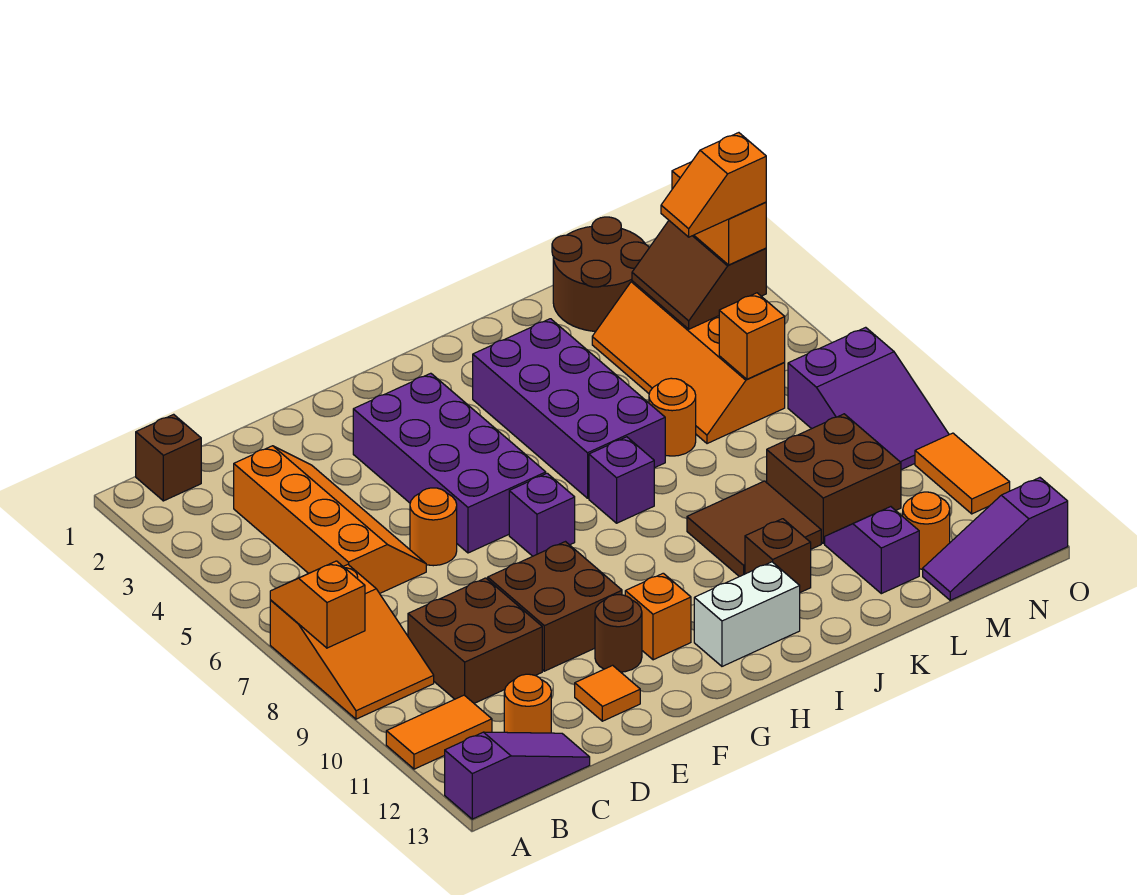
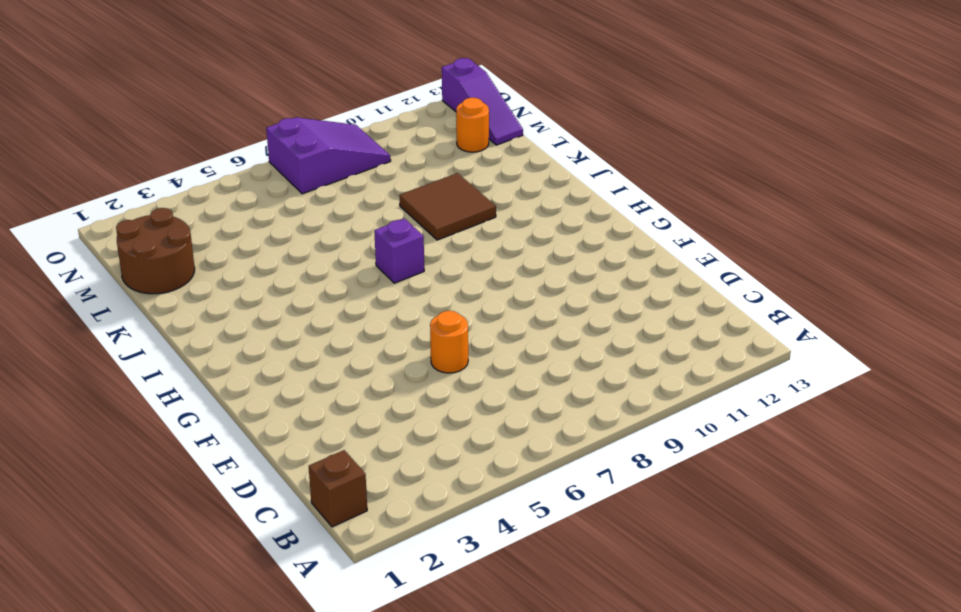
none -> orange 2x3 slope [270,565,434,719]
none -> orange 1x2 tile [386,695,492,769]
none -> purple 1x3 slope [445,732,590,819]
none -> orange 2x4 slope [234,446,426,593]

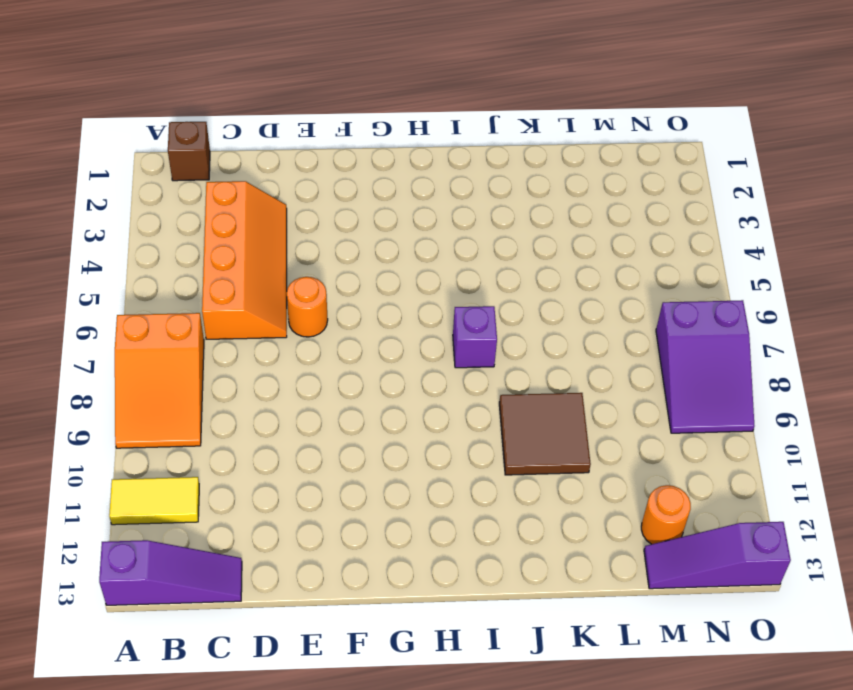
yellow 1x2 tile [109,477,199,525] -> orange 1x2 tile [386,695,492,769]
none -> brown 2x2 brick [408,578,542,703]
none -> orange 1x1 round brick [504,674,551,733]
none -> brown 2x2 brick [488,542,622,671]
none -> orange 1x1 tile [575,665,640,721]

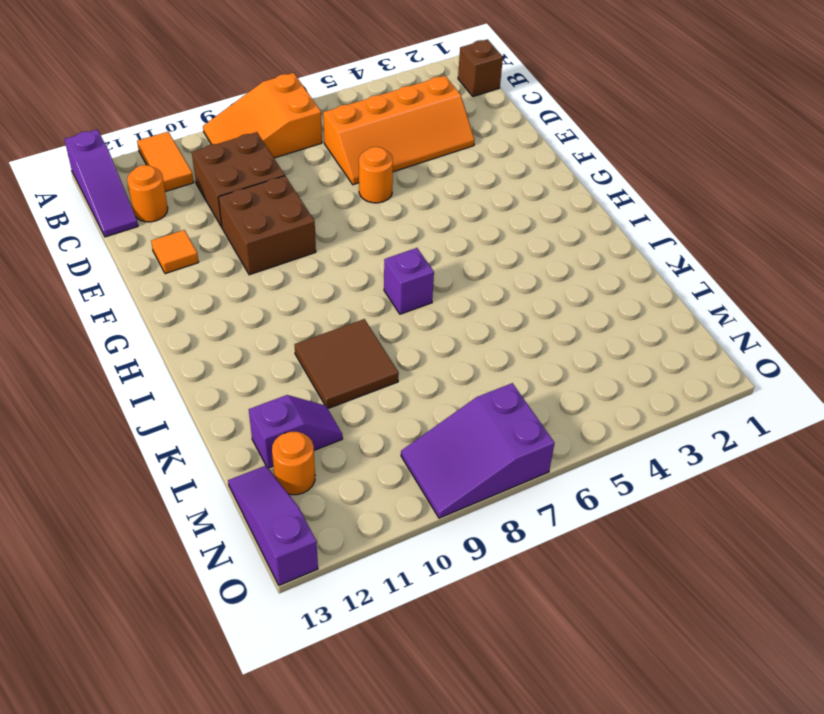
none -> purple 2x4 brick [353,373,546,553]
none -> brown 1x1 round brick [595,595,642,672]
none -> purple 1x1 brick [509,473,575,556]
none -> orange 1x1 brick [625,573,691,660]

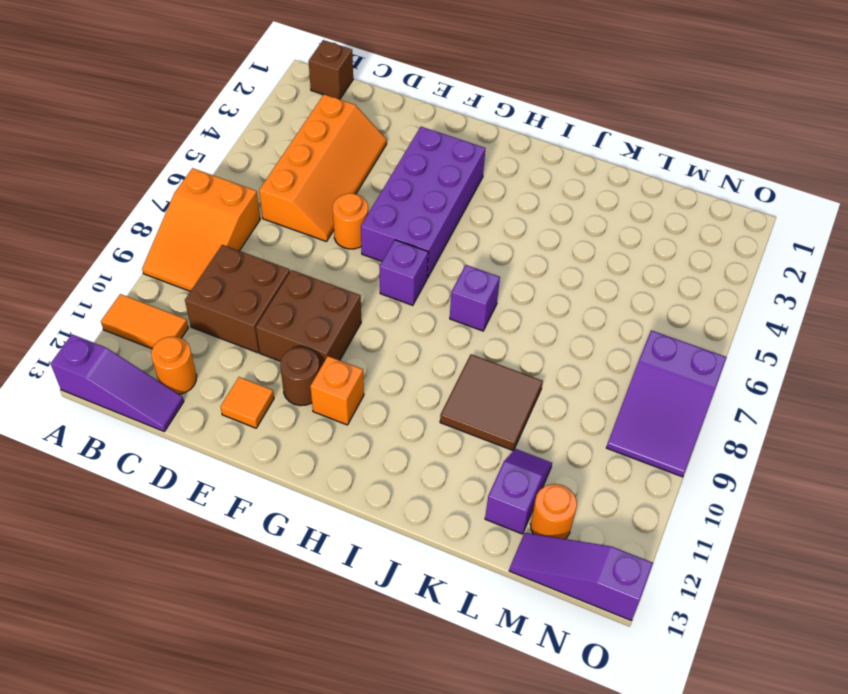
none -> white 1x2 brick [694,562,800,666]
none -> purple 2x4 brick [473,319,665,498]
none -> brown 1x1 brick [745,519,811,592]
none -> orange 1x1 round brick [649,378,696,456]

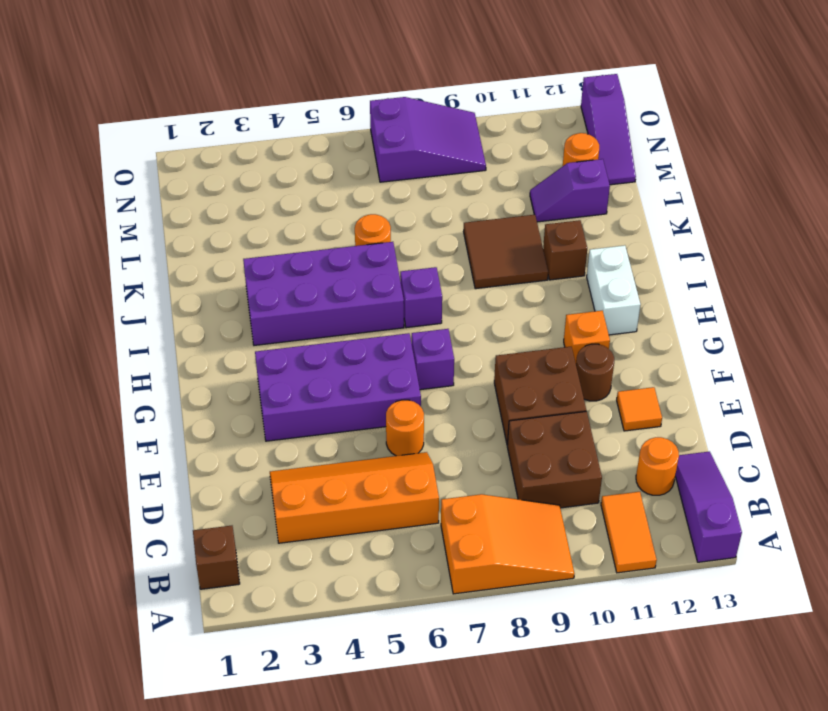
none -> brown 2x2 round brick [552,217,649,331]
none -> orange 2x4 slope [592,281,785,444]
none -> brown 2x2 brick [767,414,901,543]
none -> orange 1x2 tile [915,433,1010,514]

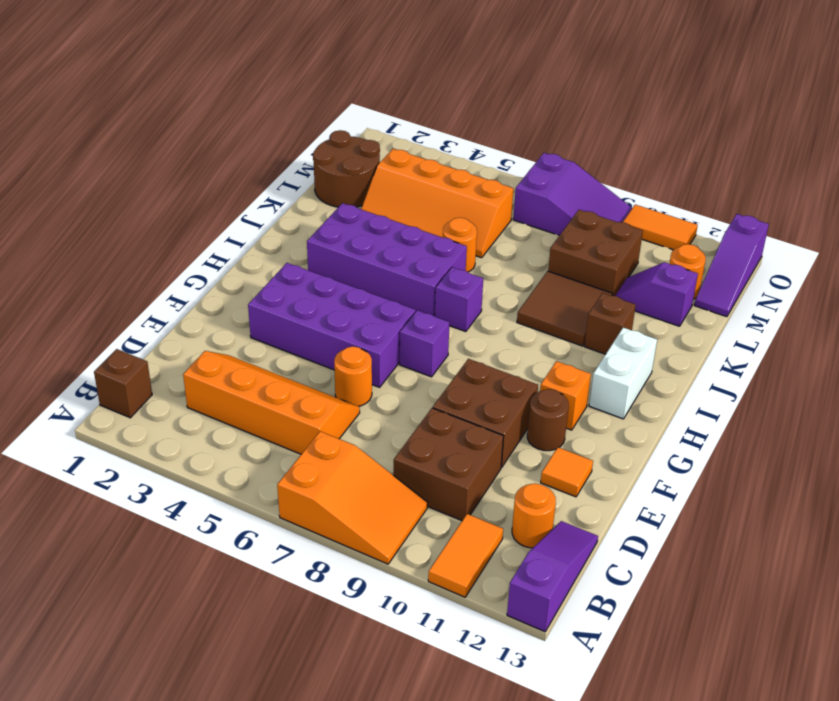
none -> orange 1x2 slope [270,561,365,648]
none -> brown 2x2 slope [632,221,766,329]
none -> orange 1x1 brick [719,293,785,379]
none -> orange 1x2 brick [672,162,766,265]

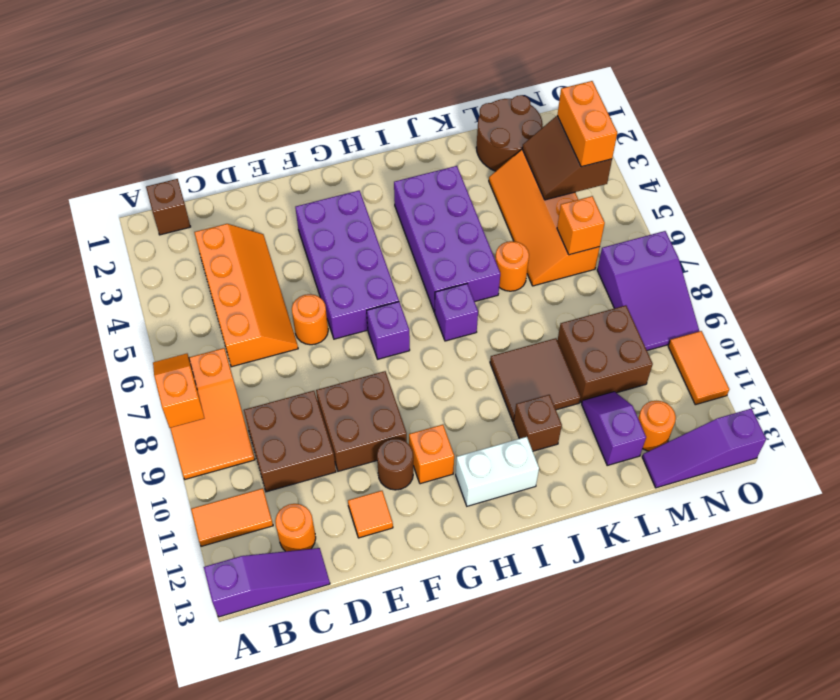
none -> orange 1x2 slope [661,133,766,237]

